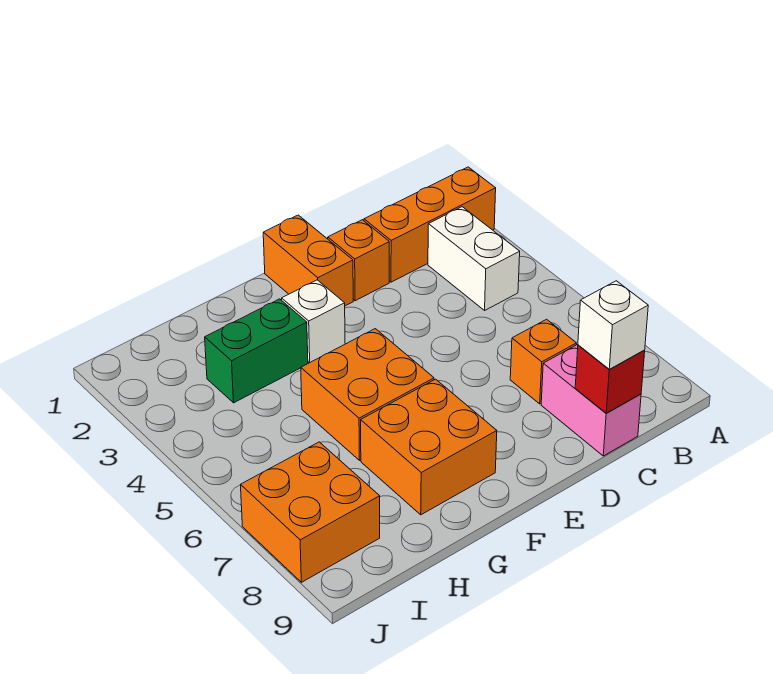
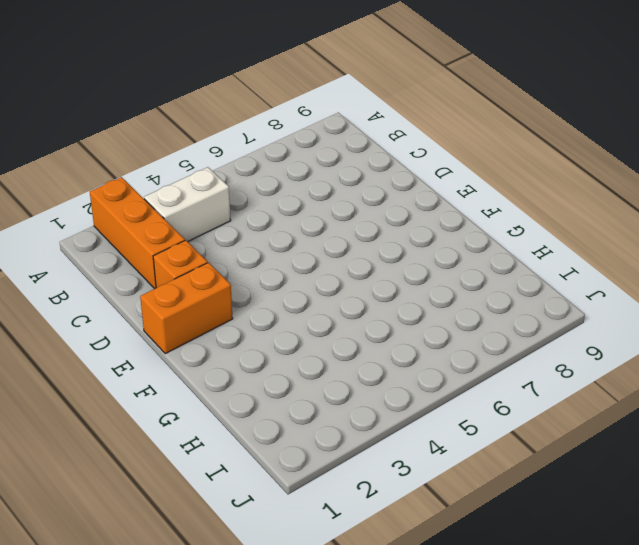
none -> orange 1x1 brick [510,319,576,404]
none -> pink 1x2 brick [541,344,641,456]
none -> white 1x1 brick [282,280,345,363]

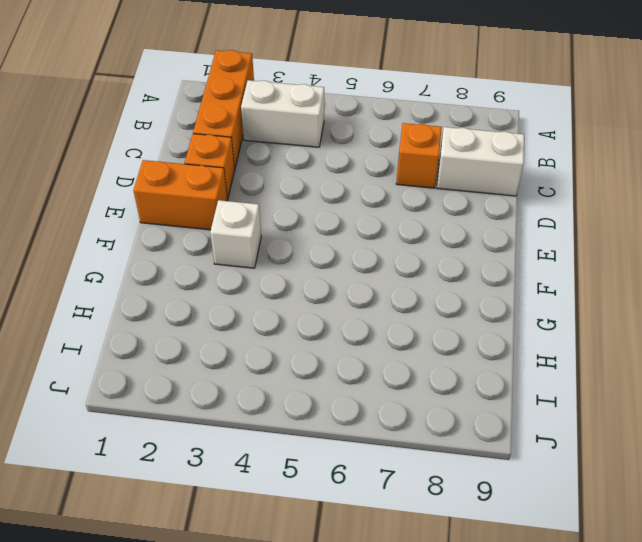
white 1x2 brick [437,127,524,196] -> pink 1x2 brick [541,344,641,456]
none -> orange 2x2 brick [301,329,434,460]
none -> orange 2x2 brick [361,379,497,515]
none -> green 1x2 brick [205,299,308,403]

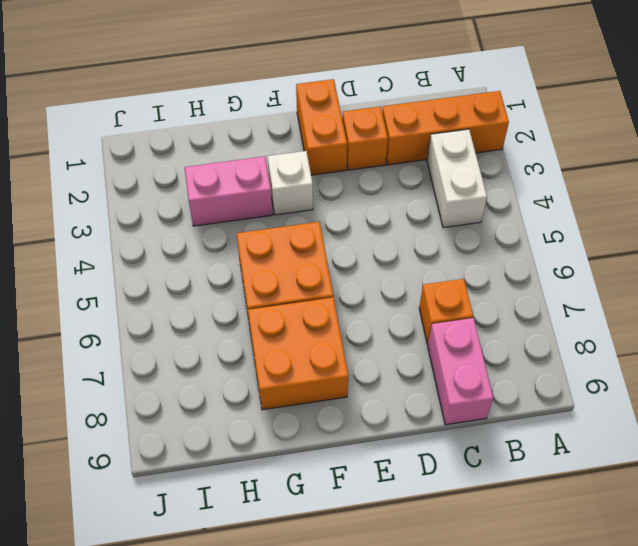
pink 1x2 brick [184,156,273,226] -> green 1x2 brick [205,299,308,403]
none -> orange 2x2 brick [241,442,380,582]
none -> red 1x1 brick [575,345,645,413]
none -> white 1x1 brick [578,281,648,369]

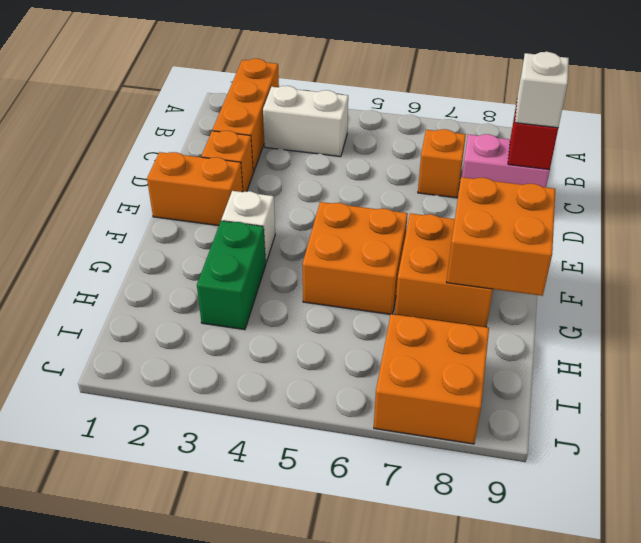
orange 2x2 brick [447,177,555,296] -> none

